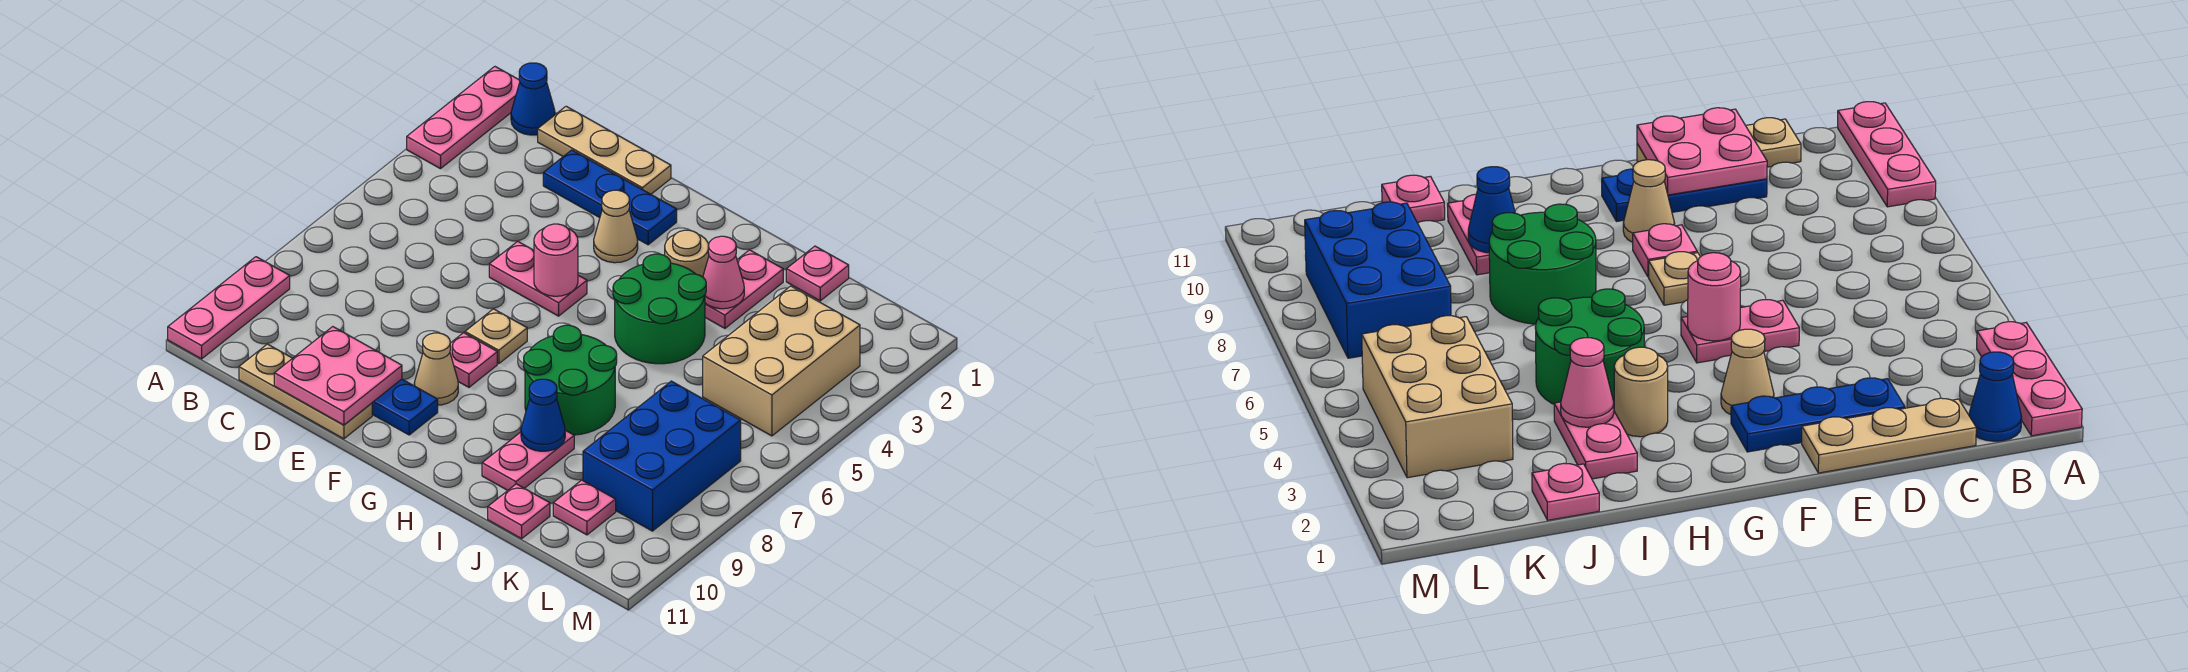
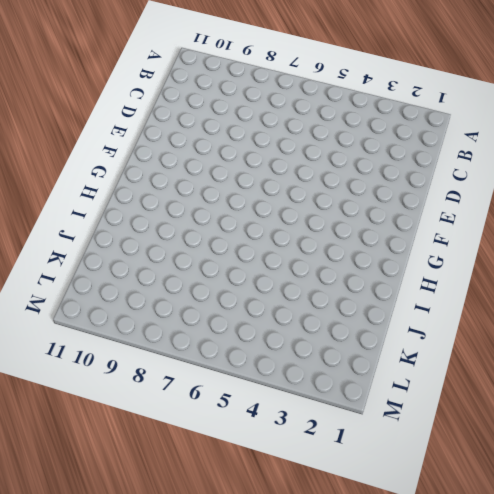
none -> pink 1x3 plate [407,67,520,169]
none -> pink 1x3 plate [168,257,290,359]
none -> blue 1x1 cone [511,63,555,135]

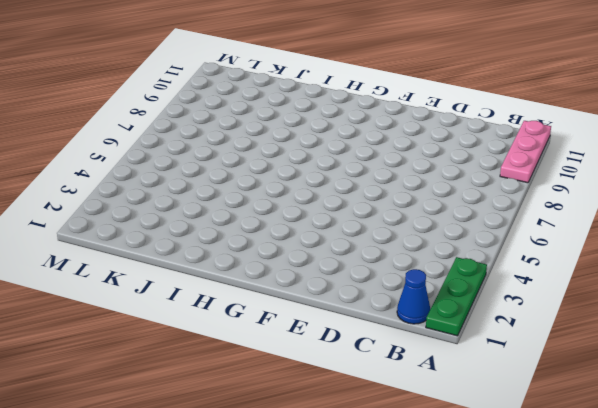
green 1x3 plate [426,257,487,336] -> pink 1x3 plate [407,67,520,169]
none -> tan 1x3 plate [538,106,671,194]
none -> tan 1x3 plate [239,344,372,439]
none -> blue 1x3 plate [543,150,677,245]

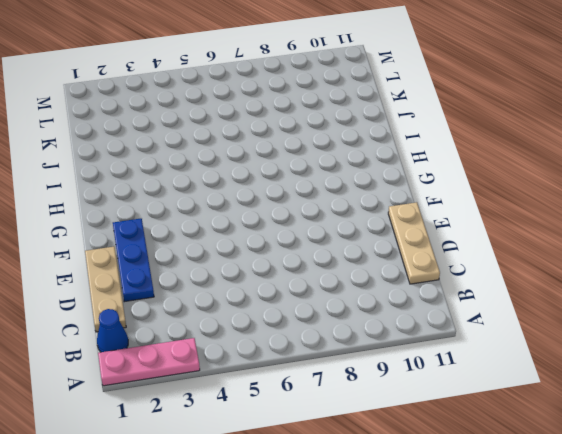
none -> pink 1x3 plate [168,257,290,359]
none -> blue 1x3 plate [372,379,438,435]
none -> pink 1x2 plate [489,241,587,316]

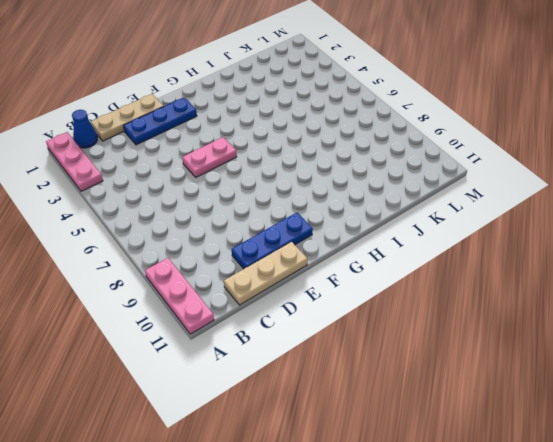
none -> tan 1x1 cone [594,190,638,263]
none -> tan 1x1 plate [465,309,527,364]
none -> pink 1x1 plate [450,333,497,387]

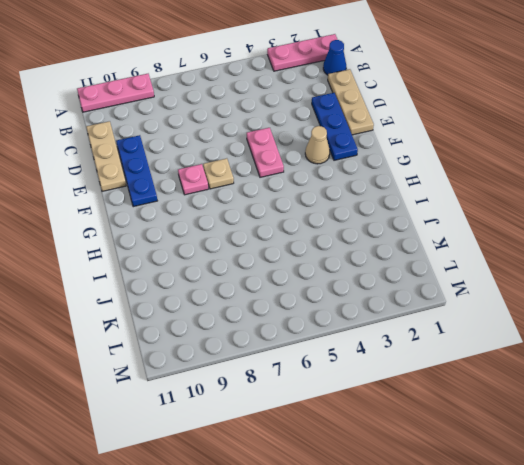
none -> tan 1x1 cone [414,333,458,405]
none -> tan 1x1 round brick [665,230,709,277]
none -> green 2x2 round brick [613,254,706,364]

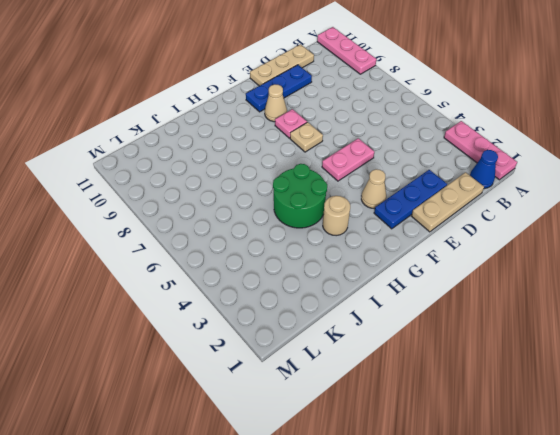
none -> green 2x2 round brick [524,325,617,435]
none -> pink 1x2 plate [705,250,783,328]
none -> pink 1x2 plate [482,430,574,491]

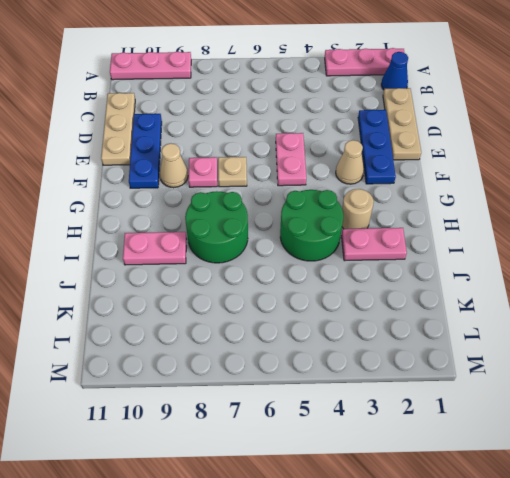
none -> pink 1x1 plate [786,246,849,301]
none -> pink 1x1 plate [488,484,550,539]
none -> tan 2x3 brick [703,286,860,436]

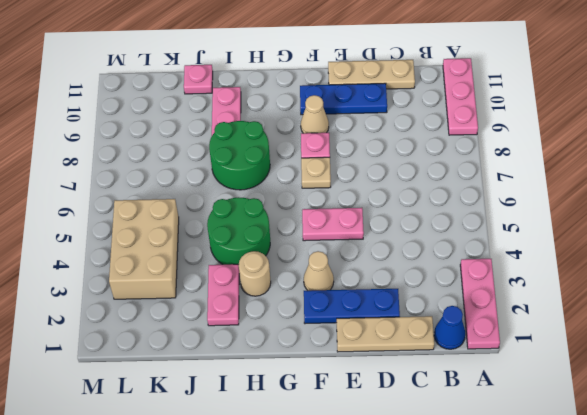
none -> pink 1x1 plate [786,246,849,301]
none -> blue 2x3 brick [583,381,741,531]
none -> pink 1x1 plate [553,480,616,535]

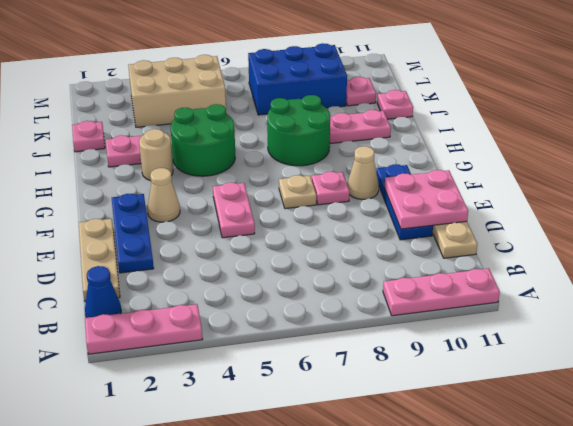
none -> pink 1x1 round brick [534,224,578,296]
none -> pink 1x1 cone [703,236,744,309]
none -> blue 1x1 cone [521,379,565,451]

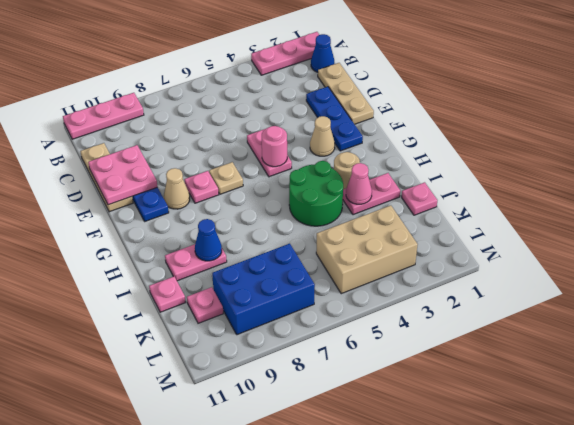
none -> green 2x2 round brick [524,325,617,435]

